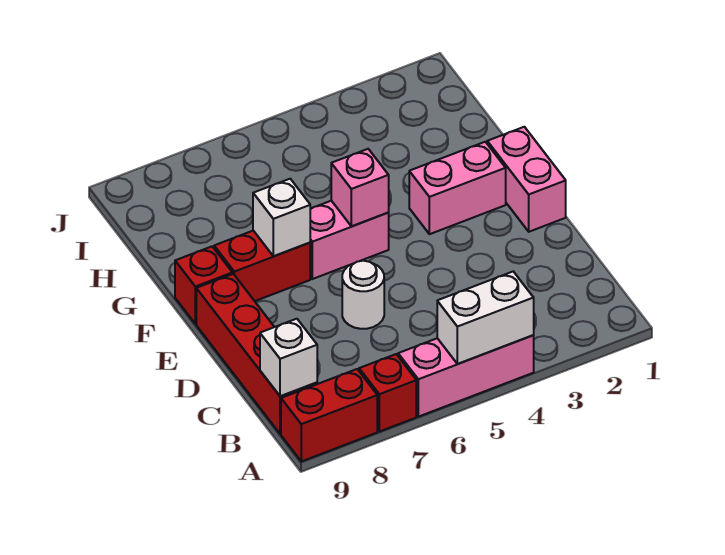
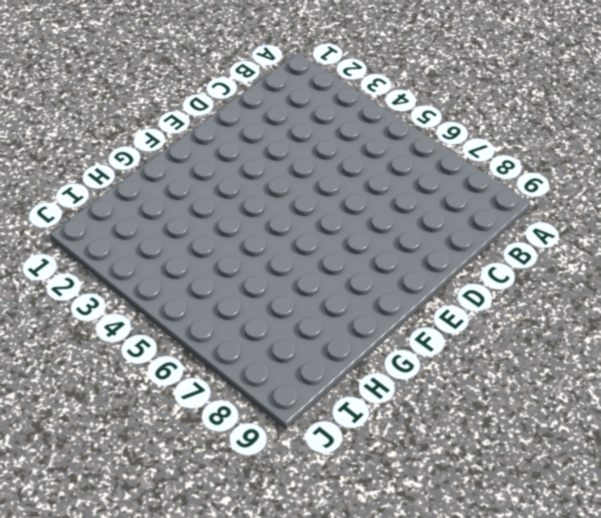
none -> pink 1x3 brick [398,335,534,417]
none -> red 1x1 brick [359,354,416,432]
none -> red 1x2 brick [281,369,377,461]

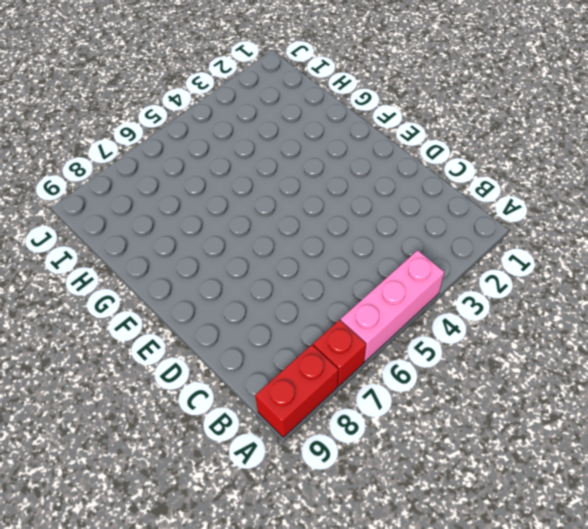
none -> red 1x4 brick [196,274,317,434]
none -> white 1x1 round brick [342,261,384,329]
none -> pink 1x2 brick [487,127,566,232]

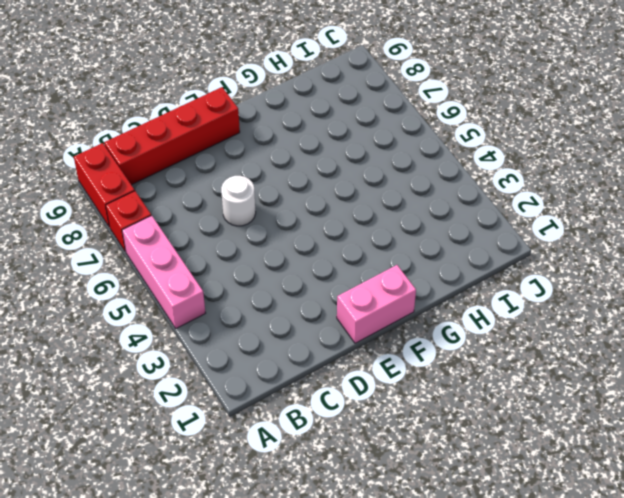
none -> pink 1x2 brick [409,142,506,234]
none -> pink 1x2 brick [310,201,389,279]
none -> red 1x2 brick [214,231,310,301]

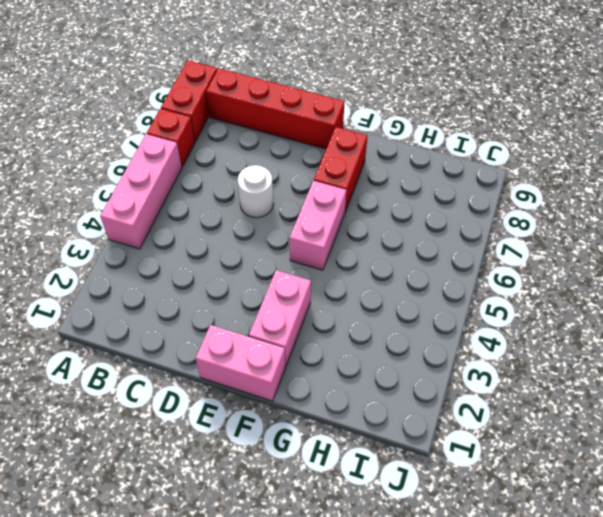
none -> red 1x1 brick [175,247,232,324]
none -> white 1x2 brick [437,272,534,364]
none -> white 1x1 brick [260,319,317,396]

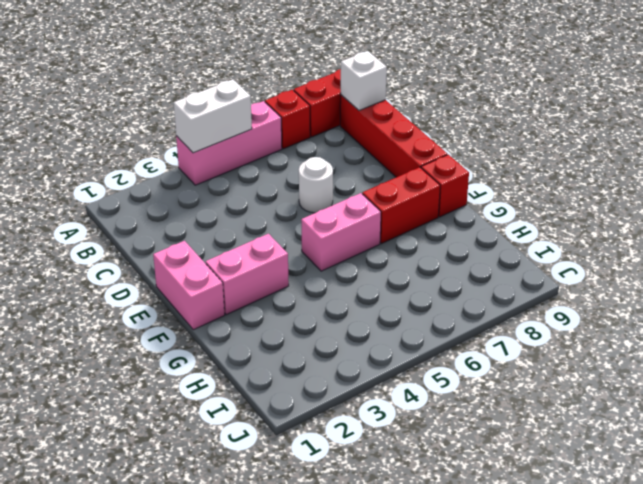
none -> pink 1x1 brick [331,149,389,226]
none -> white 1x1 brick [253,179,310,256]

